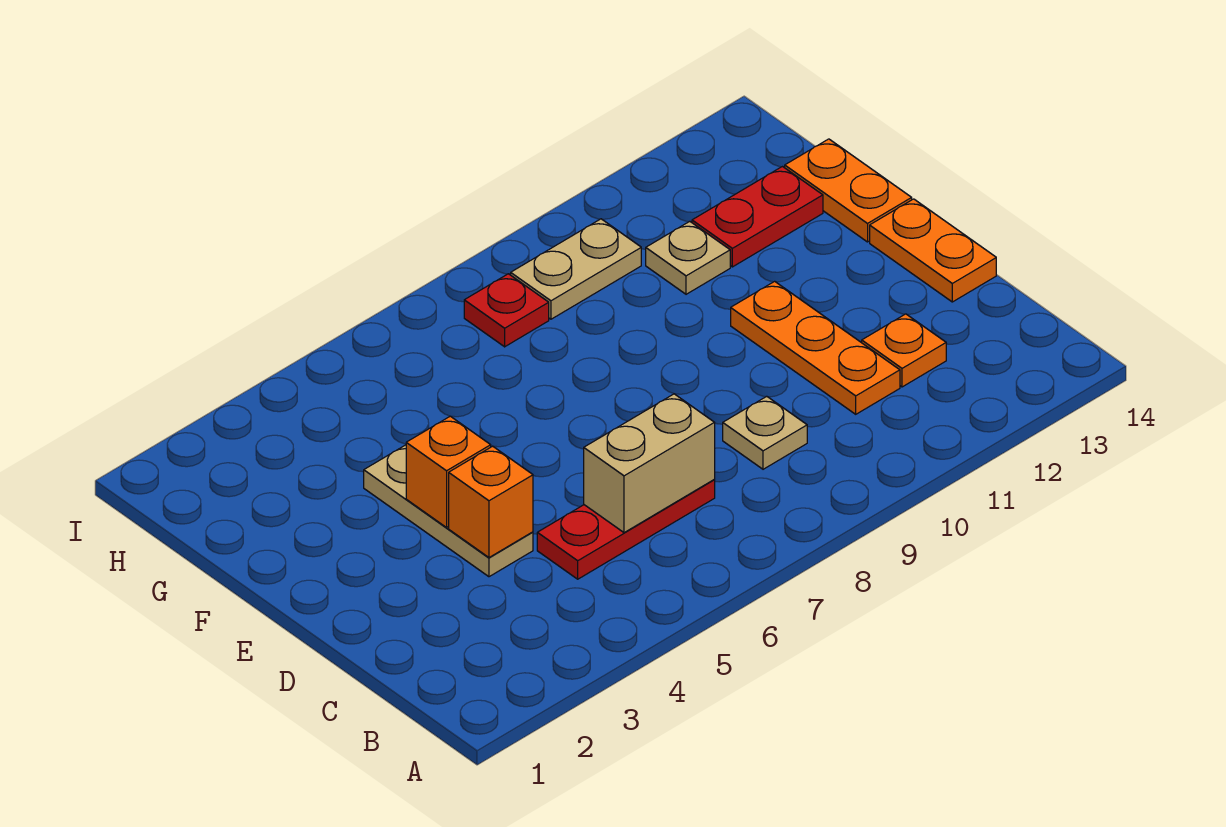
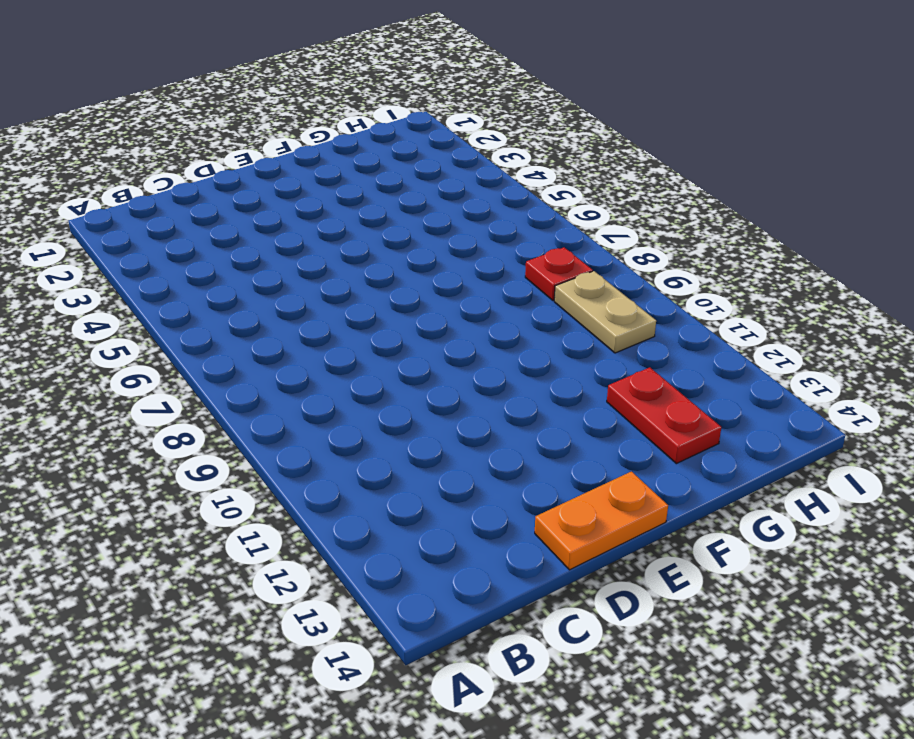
none -> red 1x3 plate [537,480,715,579]
none -> tan 1x1 plate [723,396,807,469]
none -> orange 1x3 plate [731,281,900,414]

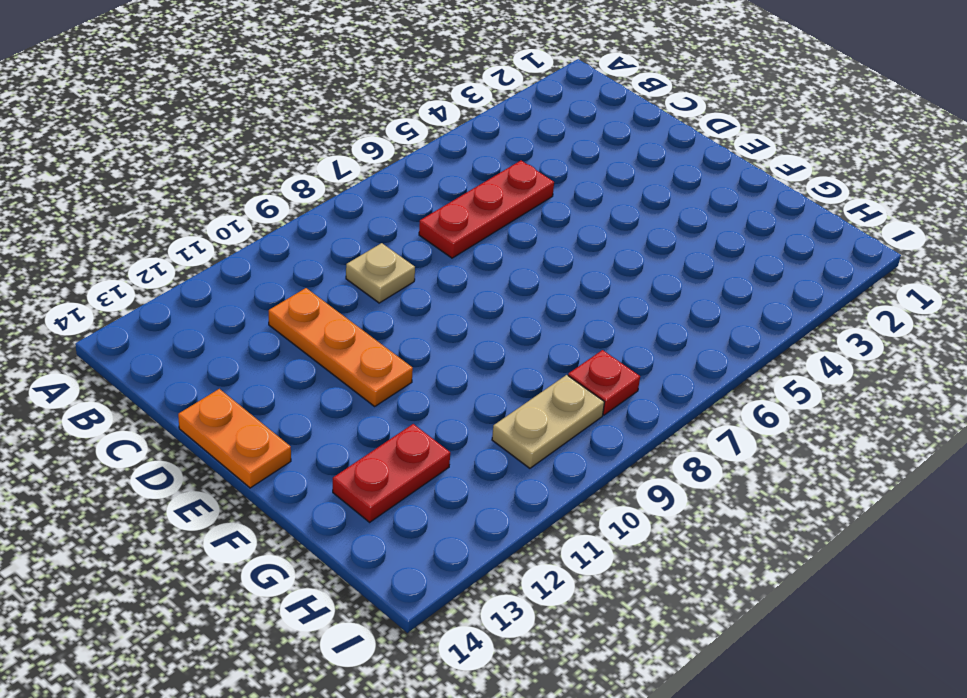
none -> orange 1x1 plate [862,314,946,387]
none -> tan 1x3 plate [364,445,533,577]
none -> orange 1x2 plate [785,139,912,242]

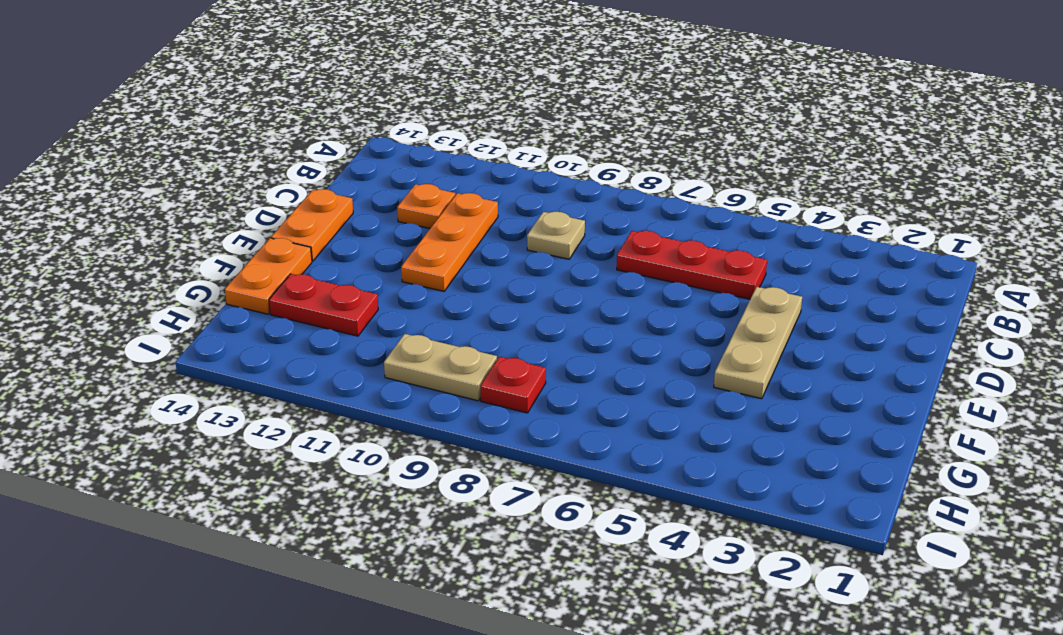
none -> tan 1x1 plate [646,221,730,294]
none -> tan 1x2 brick [584,394,715,533]
none -> orange 1x1 brick [449,446,533,557]

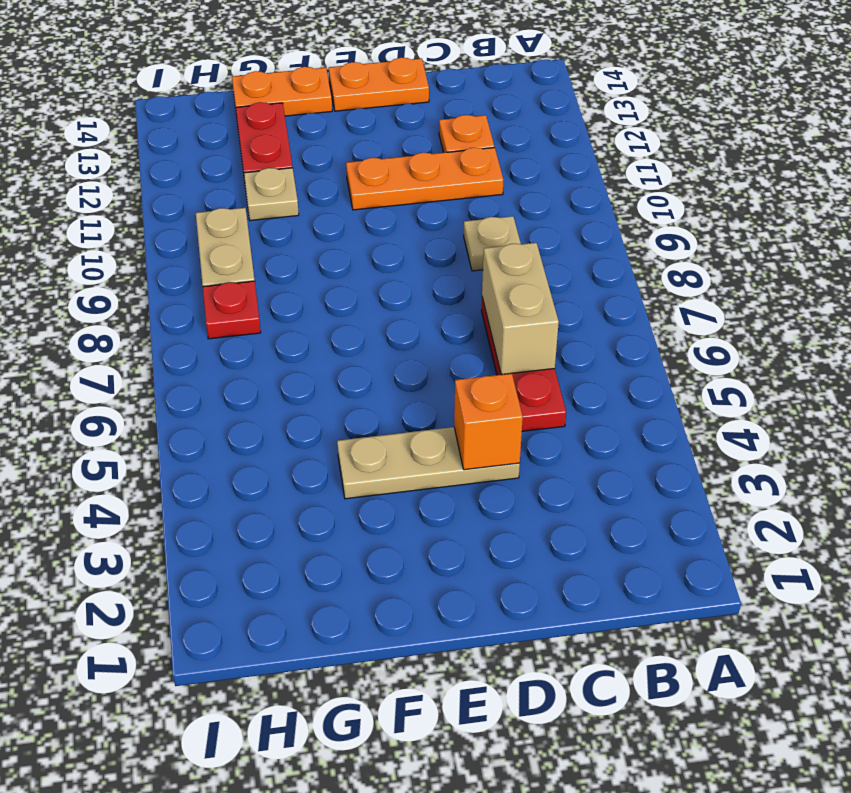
none -> orange 1x1 brick [406,416,491,527]

